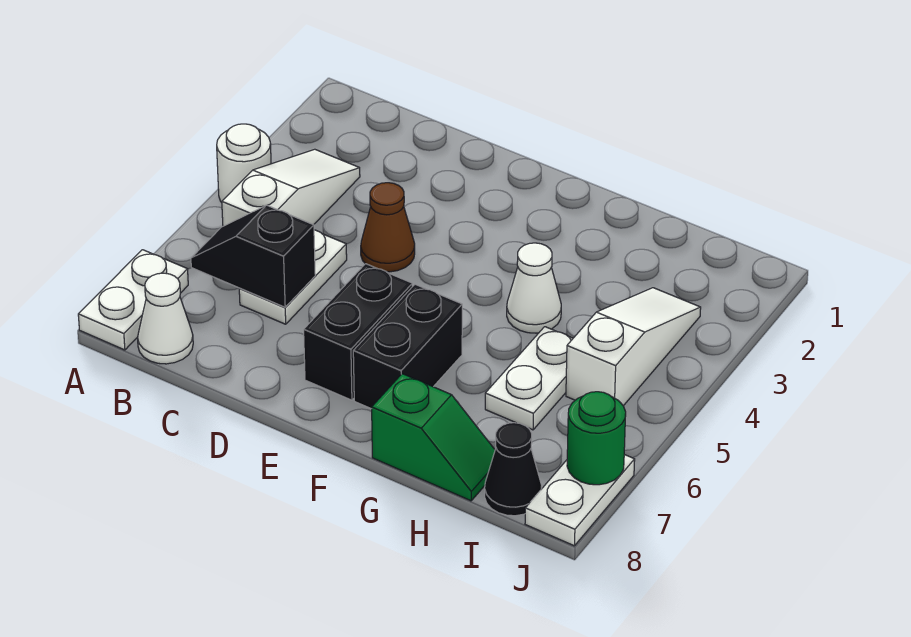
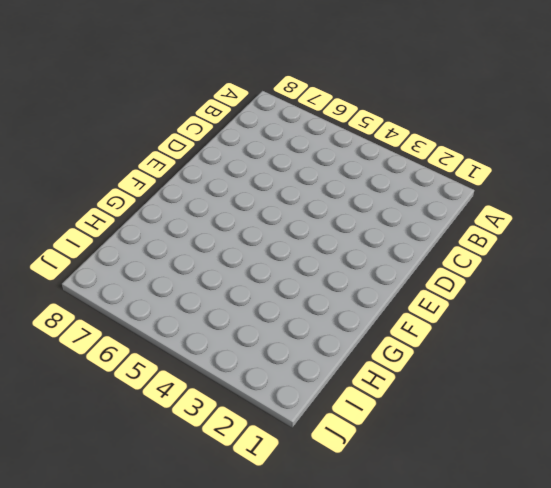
none -> white 1x1 round brick [217,124,271,203]
none -> white 1x2 plate [78,250,188,350]
none -> white 1x3 slope [222,149,360,226]

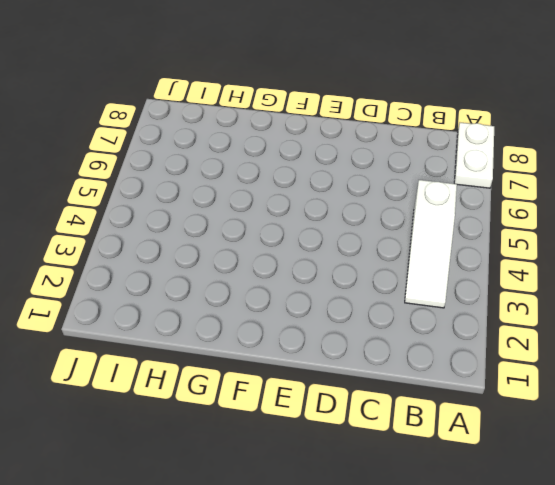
none -> white 1x1 round brick [217,124,271,203]
none -> white 1x1 cone [138,273,193,364]
none -> white 1x2 plate [239,230,347,324]

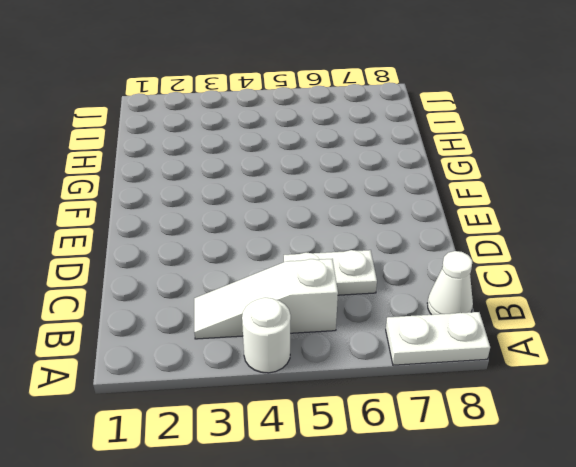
none -> brown 1x1 cone [361,183,415,272]
none -> black 1x2 brick [304,264,412,400]
none -> black 1x2 brick [353,284,462,409]

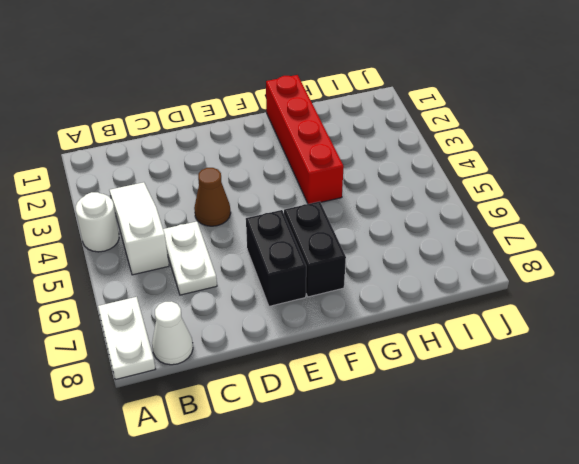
red 1x4 brick [266,75,344,204] -> white 1x1 cone [507,243,561,333]
none -> green 1x2 slope [372,374,495,501]
none -> white 1x2 plate [485,327,573,430]
none -> white 1x3 slope [566,288,701,406]

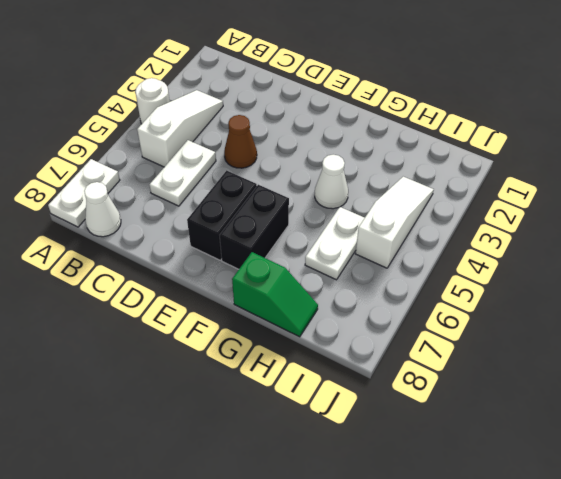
none -> black 1x1 cone [485,423,542,516]
none -> white 1x2 plate [525,455,635,546]
none -> black 1x2 slope [191,205,315,307]

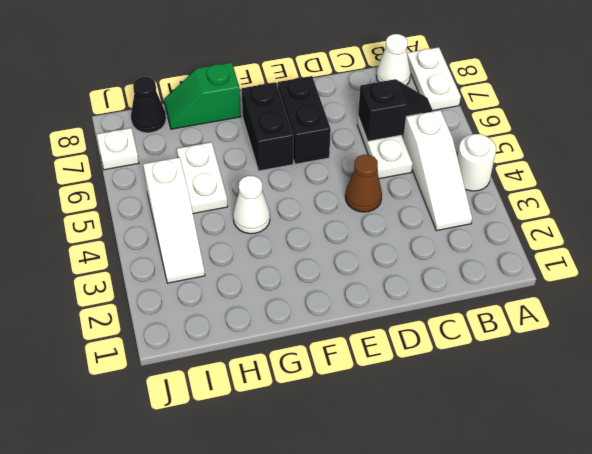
white 1x1 plate [97,128,139,170] -> white 1x2 plate [525,455,635,546]
none -> green 1x1 round brick [567,392,626,485]

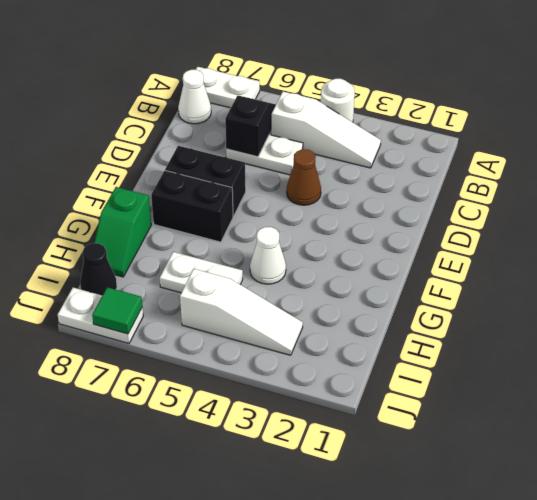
green 1x1 tile [92,287,142,334] -> green 1x1 round brick [567,392,626,485]

